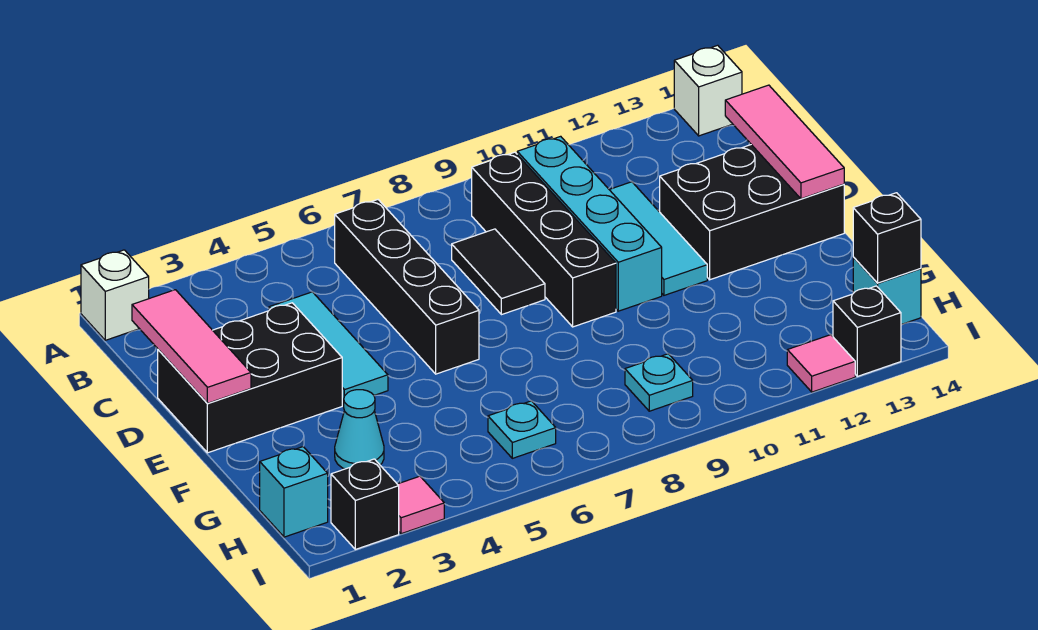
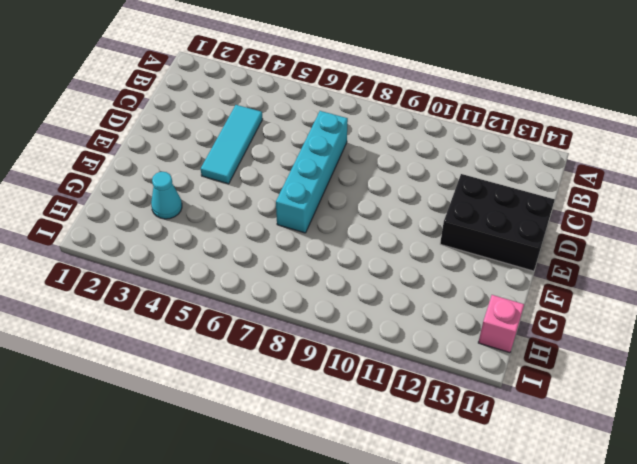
cyan 1x4 brick [276,111,348,233] -> cyan 1x4 brick moved to [517,136,662,311]
pink 1x1 brick [478,295,524,353] -> cyan 1x1 brick [853,257,921,324]
none -> white 1x1 brick [81,250,149,340]
none -> white 1x1 brick [674,45,742,136]
none -> black 1x4 brick [335,200,479,374]

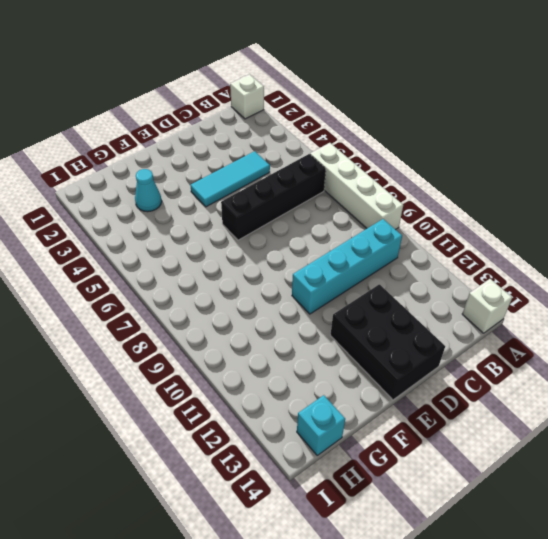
white 1x4 brick [310,143,403,230] -> none
none -> black 1x4 brick [472,152,616,327]
none -> black 1x2 tile [452,229,545,315]
none -> cyan 1x3 tile [609,182,707,295]

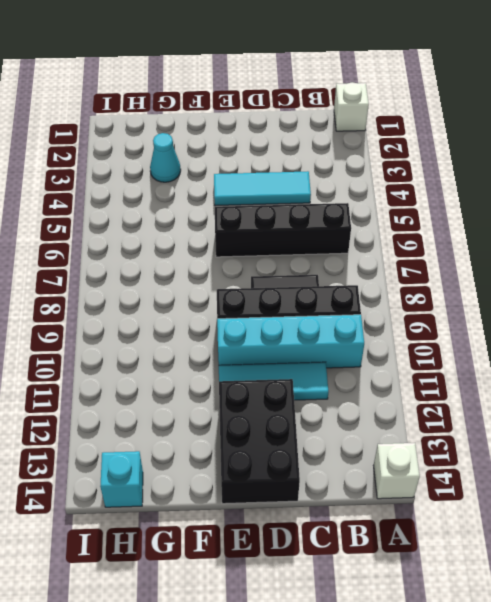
none -> black 2x3 brick [158,303,342,453]
none -> cyan 1x1 brick [260,447,328,537]
none -> cyan 1x1 plate [488,401,556,458]

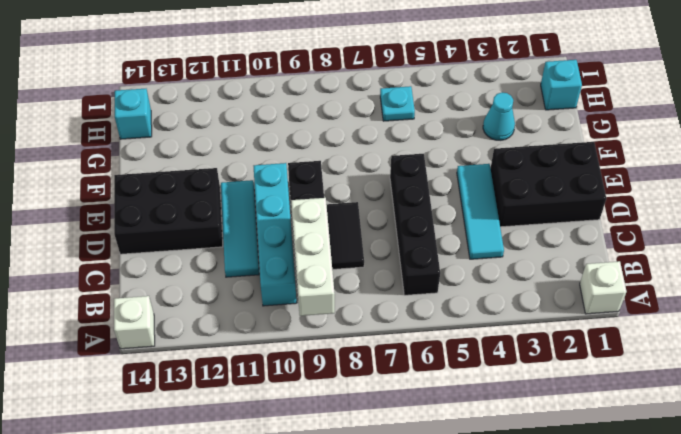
white 1x3 brick [291,198,335,316] -> none
none -> cyan 1x1 plate [625,354,693,411]
none -> black 1x1 brick [331,459,399,549]
none -> pink 1x1 tile [398,476,444,534]

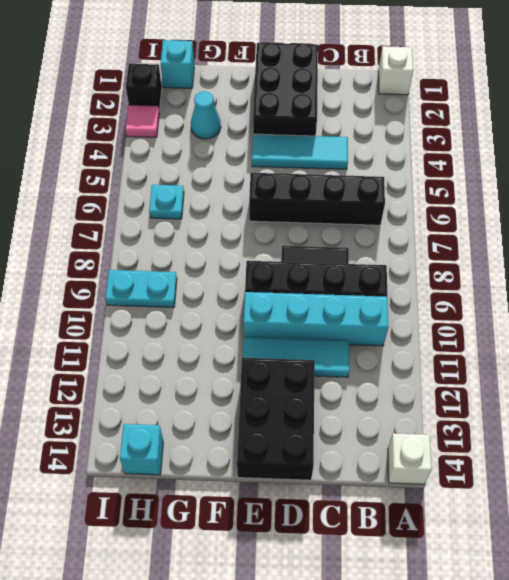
cyan 1x2 plate [105,270,177,307] -> cyan 1x1 plate [625,354,693,411]
none -> pink 1x1 tile [787,335,855,392]
none -> black 1x1 brick [833,286,901,376]
none -> pink 1x3 tile [132,290,251,403]

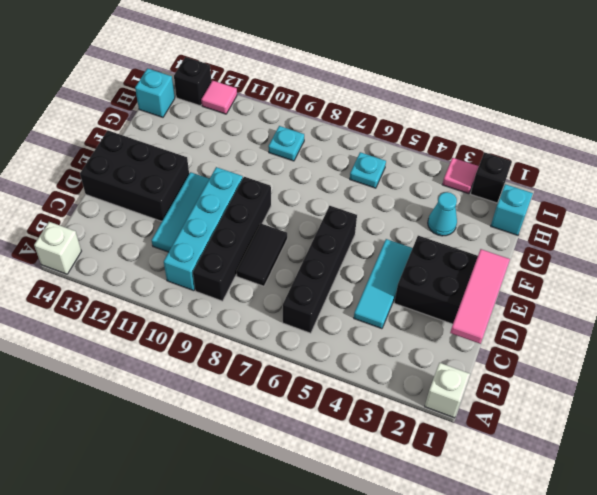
none -> pink 1x3 tile [725,85,844,199]
none -> black 1x1 brick [853,193,921,283]

